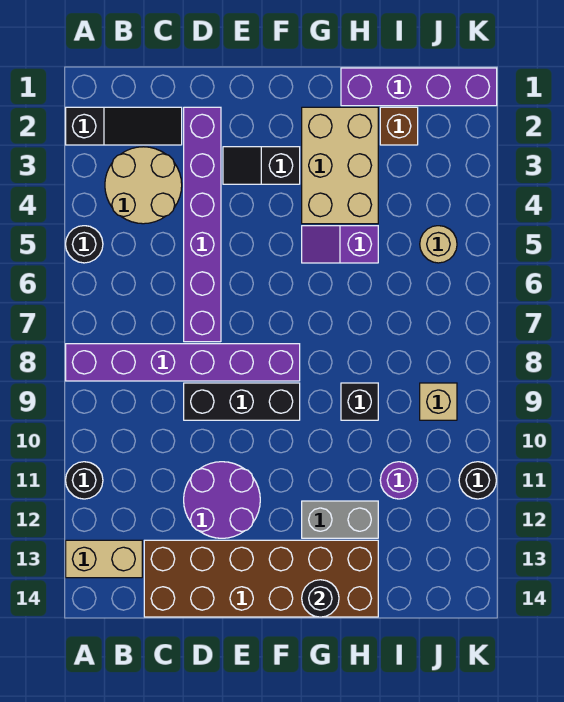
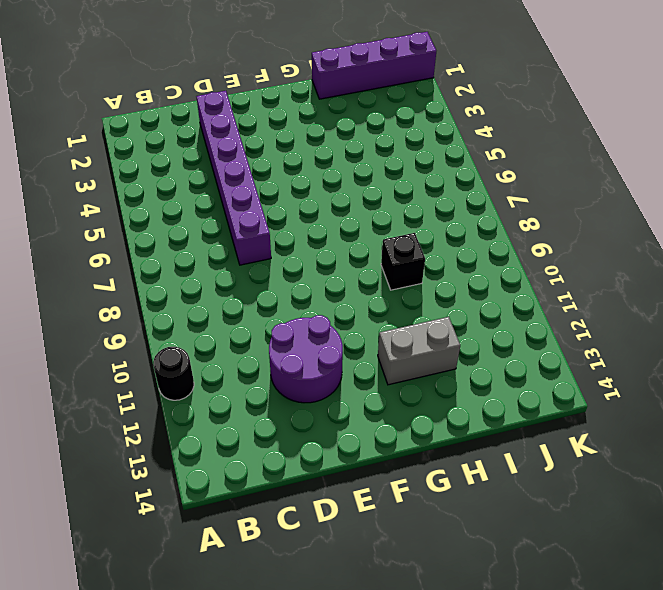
none -> black 1x3 slope [66,107,182,145]
none -> black 1x1 round brick [66,226,103,263]
none -> purple 1x6 brick [66,344,300,381]

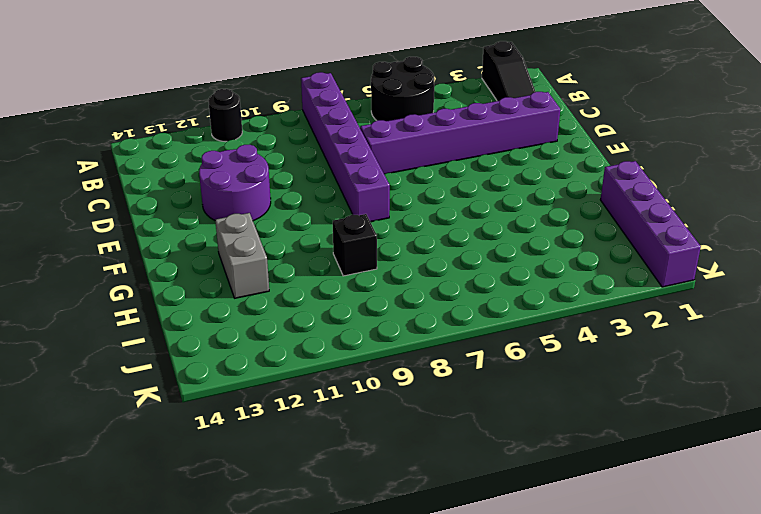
black 2x2 round brick [371,57,435,121] -> black 1x1 round brick [66,226,103,263]
none -> tan 1x2 brick [66,540,142,578]
none -> tan 2x2 round brick [105,147,182,224]
none -> brown 2x6 brick [144,540,378,617]

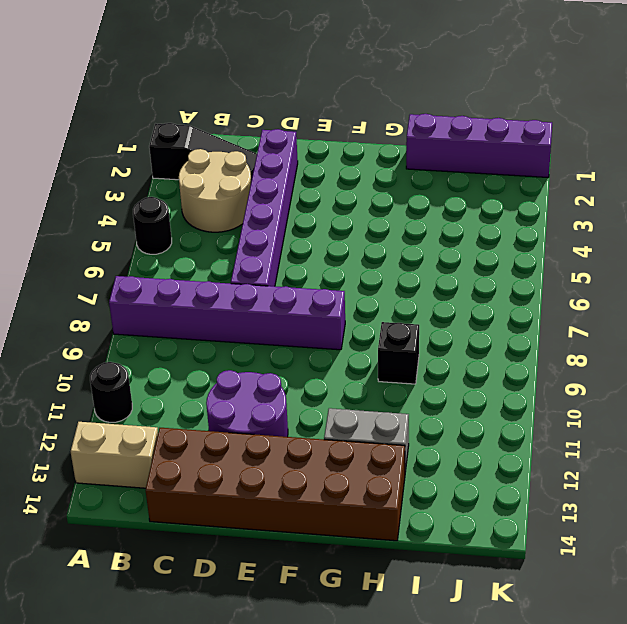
none -> black 1x3 brick [184,383,300,420]
none -> black 1x2 slope [223,147,300,184]
none -> tan 2x3 brick [302,107,378,224]

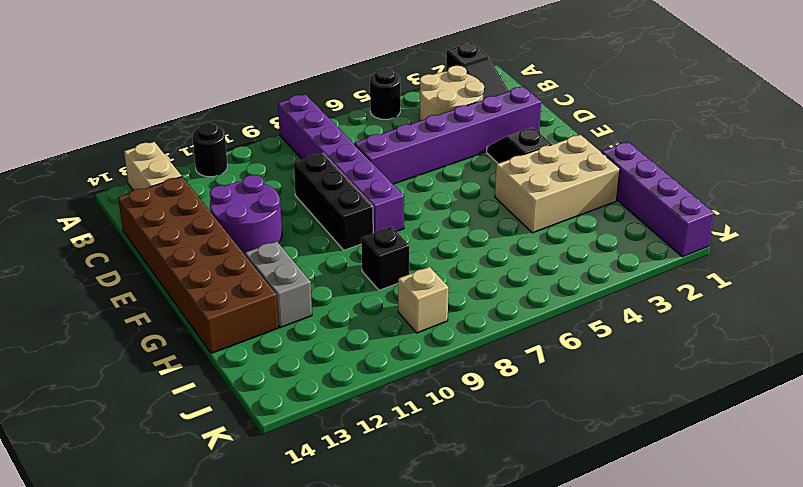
none -> purple 1x2 slope [302,226,378,263]
none -> brown 1x1 brick [380,107,418,145]
none -> purple 1x1 round brick [380,462,418,499]

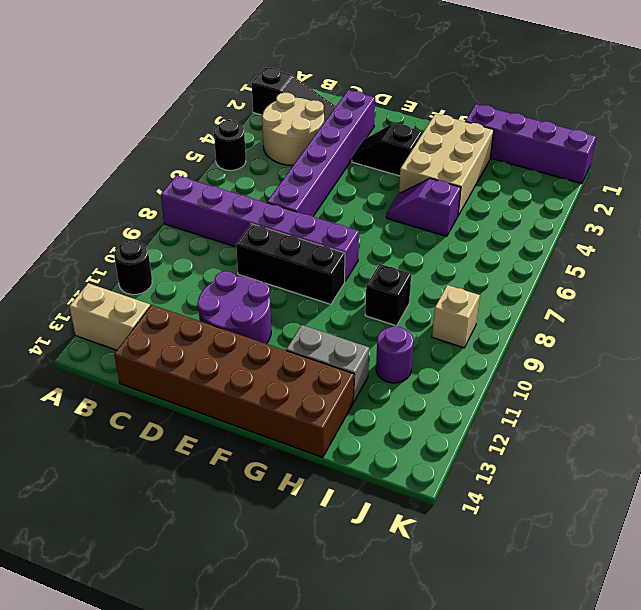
none -> brown 1x1 brick [380,107,418,145]
none -> tan 1x1 round brick [420,226,457,263]
none -> black 1x1 round brick [459,462,496,499]

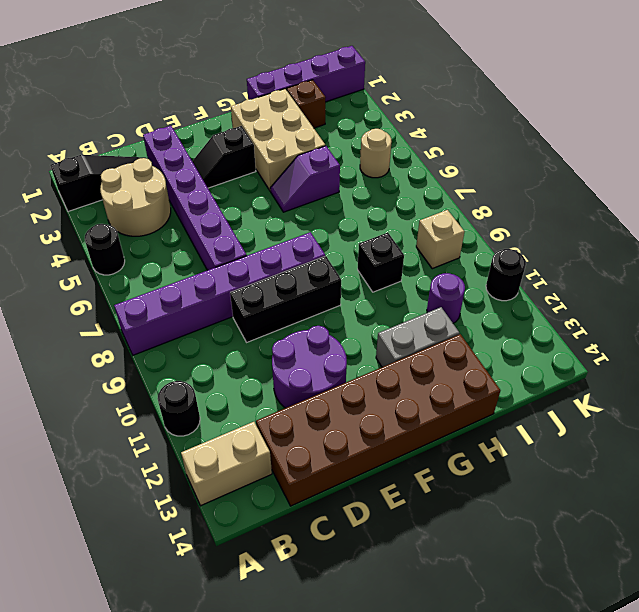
none -> black 1x1 round brick [302,580,339,617]

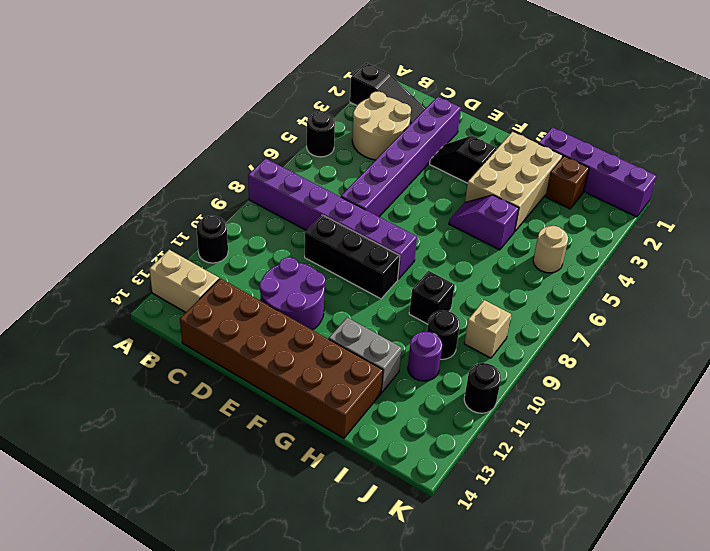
black 1x1 round brick [427,310,460,359] -> black 1x1 round brick moved to [302,580,339,617]

